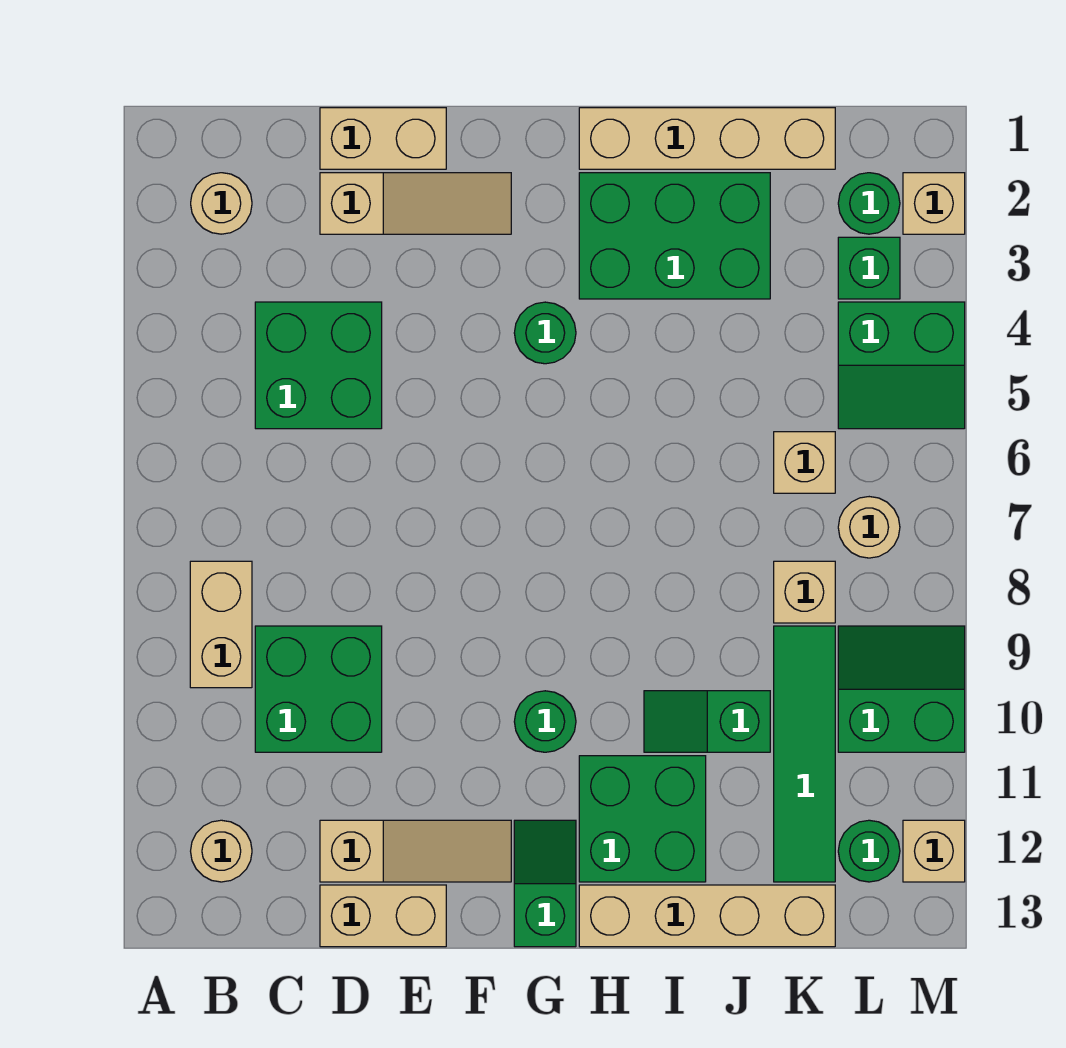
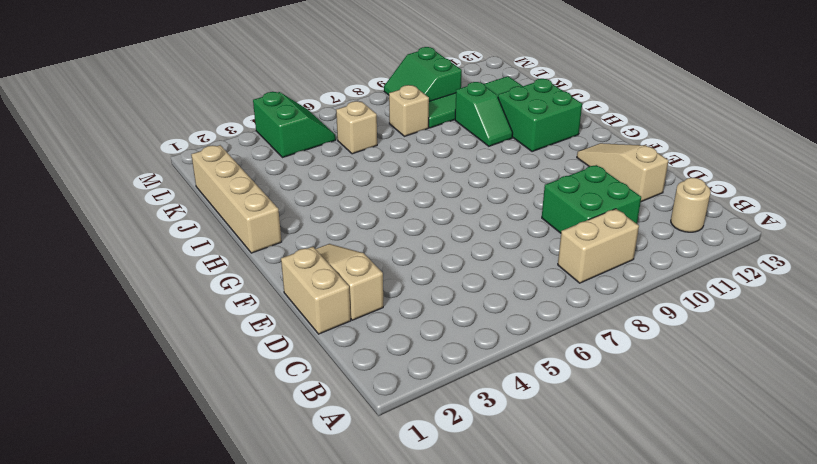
none -> tan 1x1 round brick [191,173,252,234]
none -> green 2x2 brick [255,302,382,429]
none -> tan 1x2 brick [320,885,446,947]

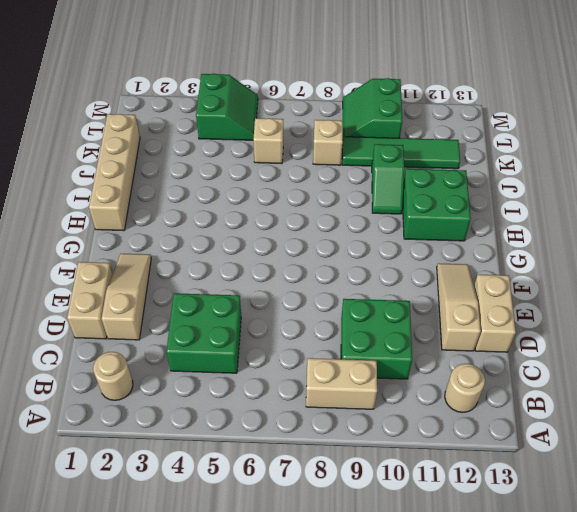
none -> green 1x1 round brick [514,302,576,364]
none -> green 1x1 round brick [514,691,576,752]
none -> green 1x2 slope [514,820,576,947]

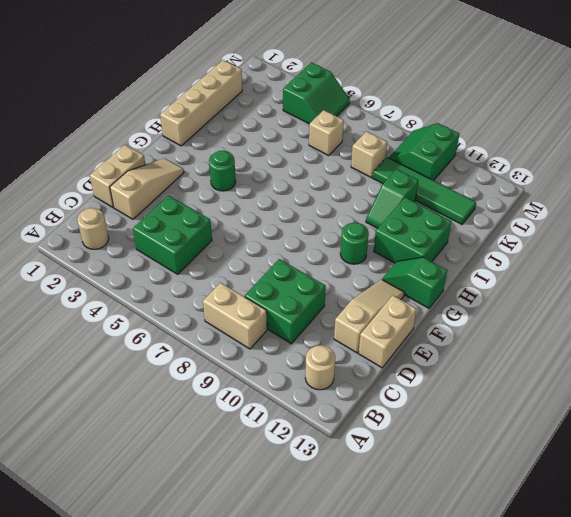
none -> green 2x3 brick [579,173,770,299]
none -> tan 1x4 brick [579,885,835,947]
none -> green 1x1 round brick [838,173,900,234]

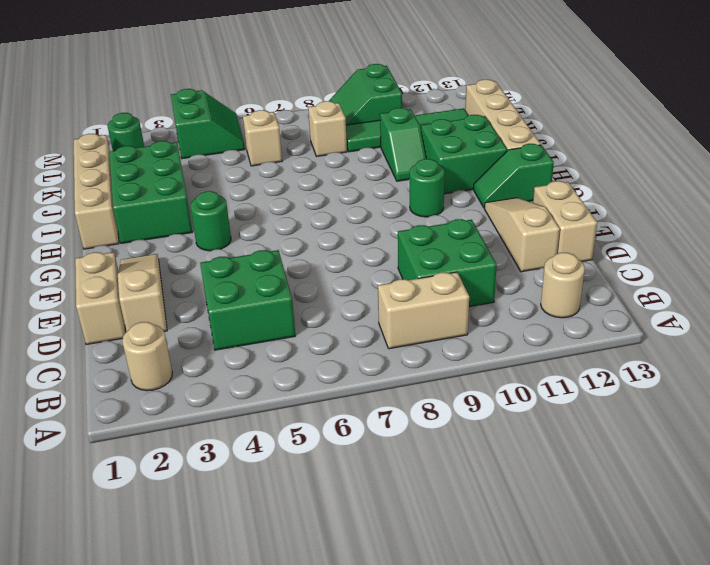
none -> green 1x1 brick [838,237,900,299]
none -> tan 1x1 round brick [838,497,900,558]
none -> green 1x1 round brick [838,820,900,882]

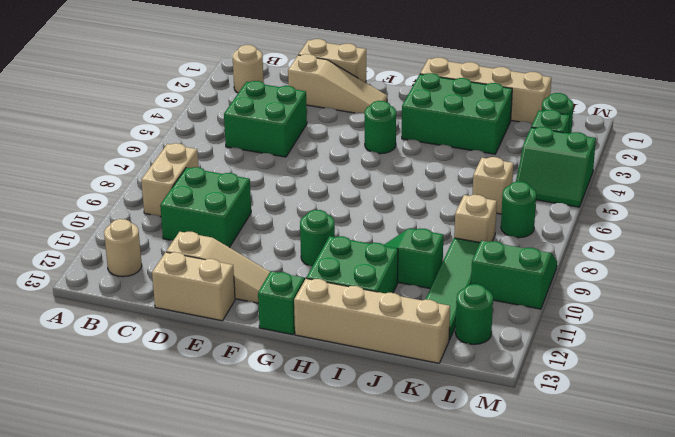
green 1x1 round brick [501,181,536,238] -> tan 1x1 round brick [838,497,900,558]
none -> tan 1x1 brick [903,173,965,234]
none -> tan 1x1 brick [903,820,965,882]

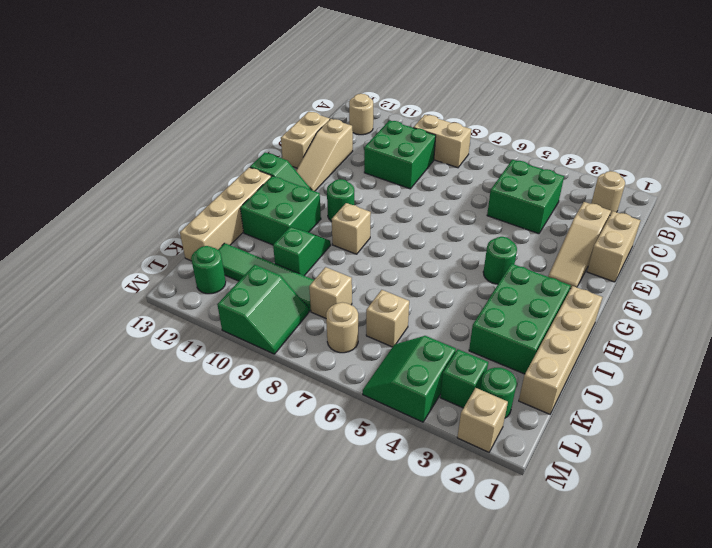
tan 1x1 brick [332,203,371,254] -> tan 1x1 brick moved to [903,820,965,882]

